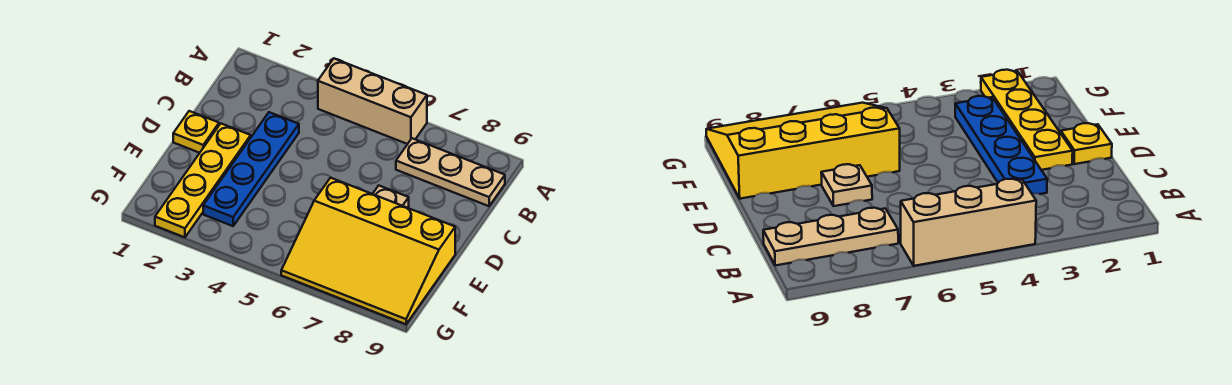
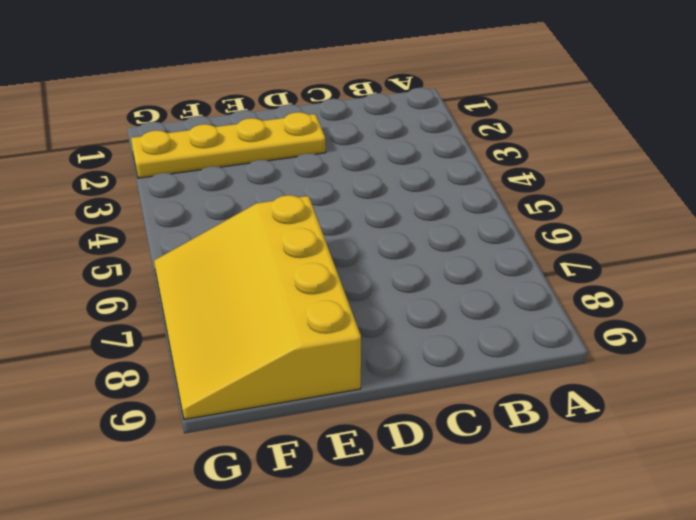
none -> tan 1x3 brick [318,59,427,144]
none -> tan 1x3 plate [396,138,505,206]

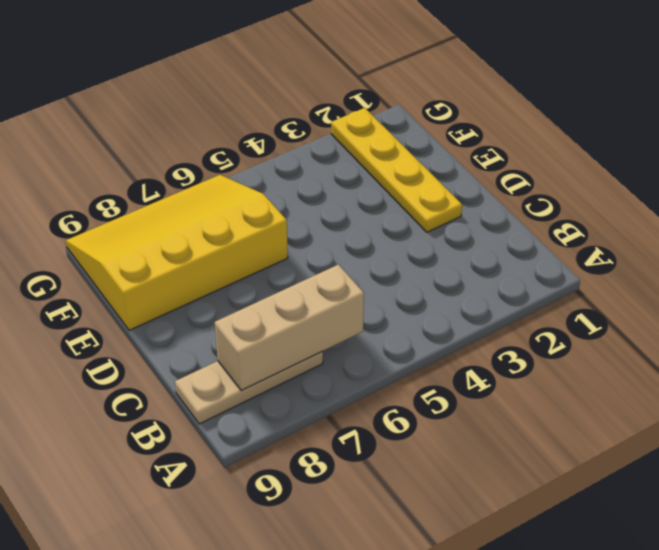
tan 1x3 brick [215,265,364,391] -> tan 1x3 brick moved to [318,59,427,144]
none -> blue 1x4 plate [203,112,299,226]
none -> yellow 1x1 plate [173,111,219,153]

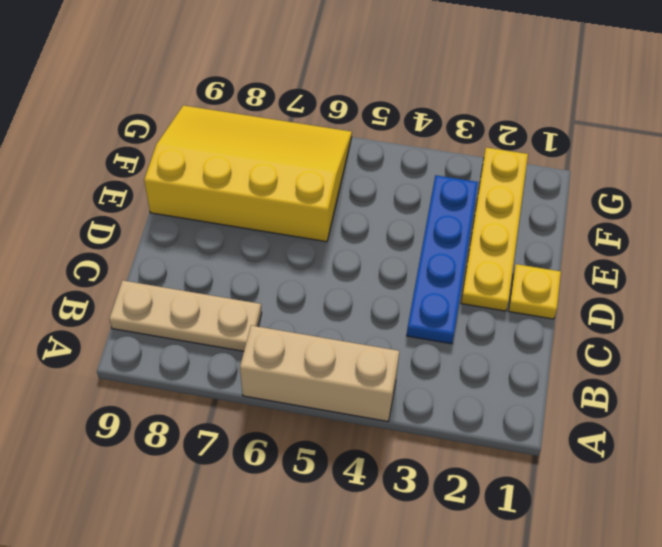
none -> tan 1x1 plate [373,186,409,208]

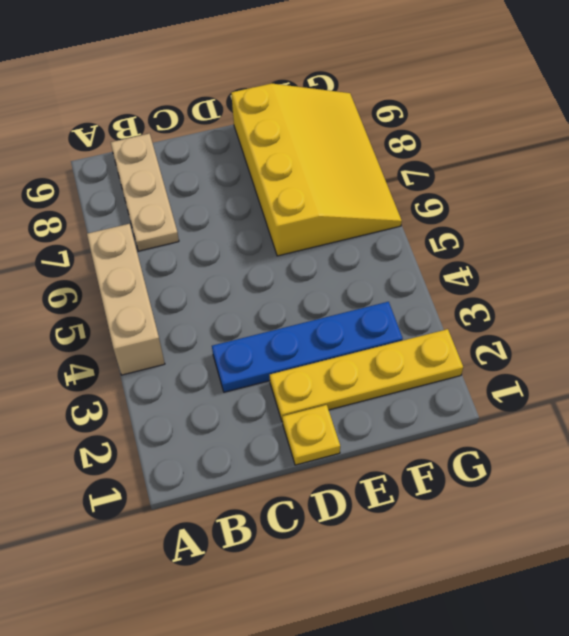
none -> tan 1x1 plate [373,186,409,208]

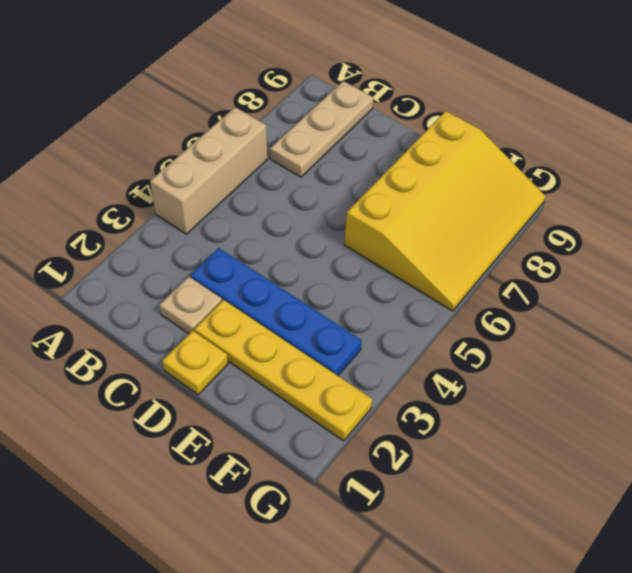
tan 1x1 plate [159,277,222,334] -> tan 1x1 plate moved to [373,186,409,208]

